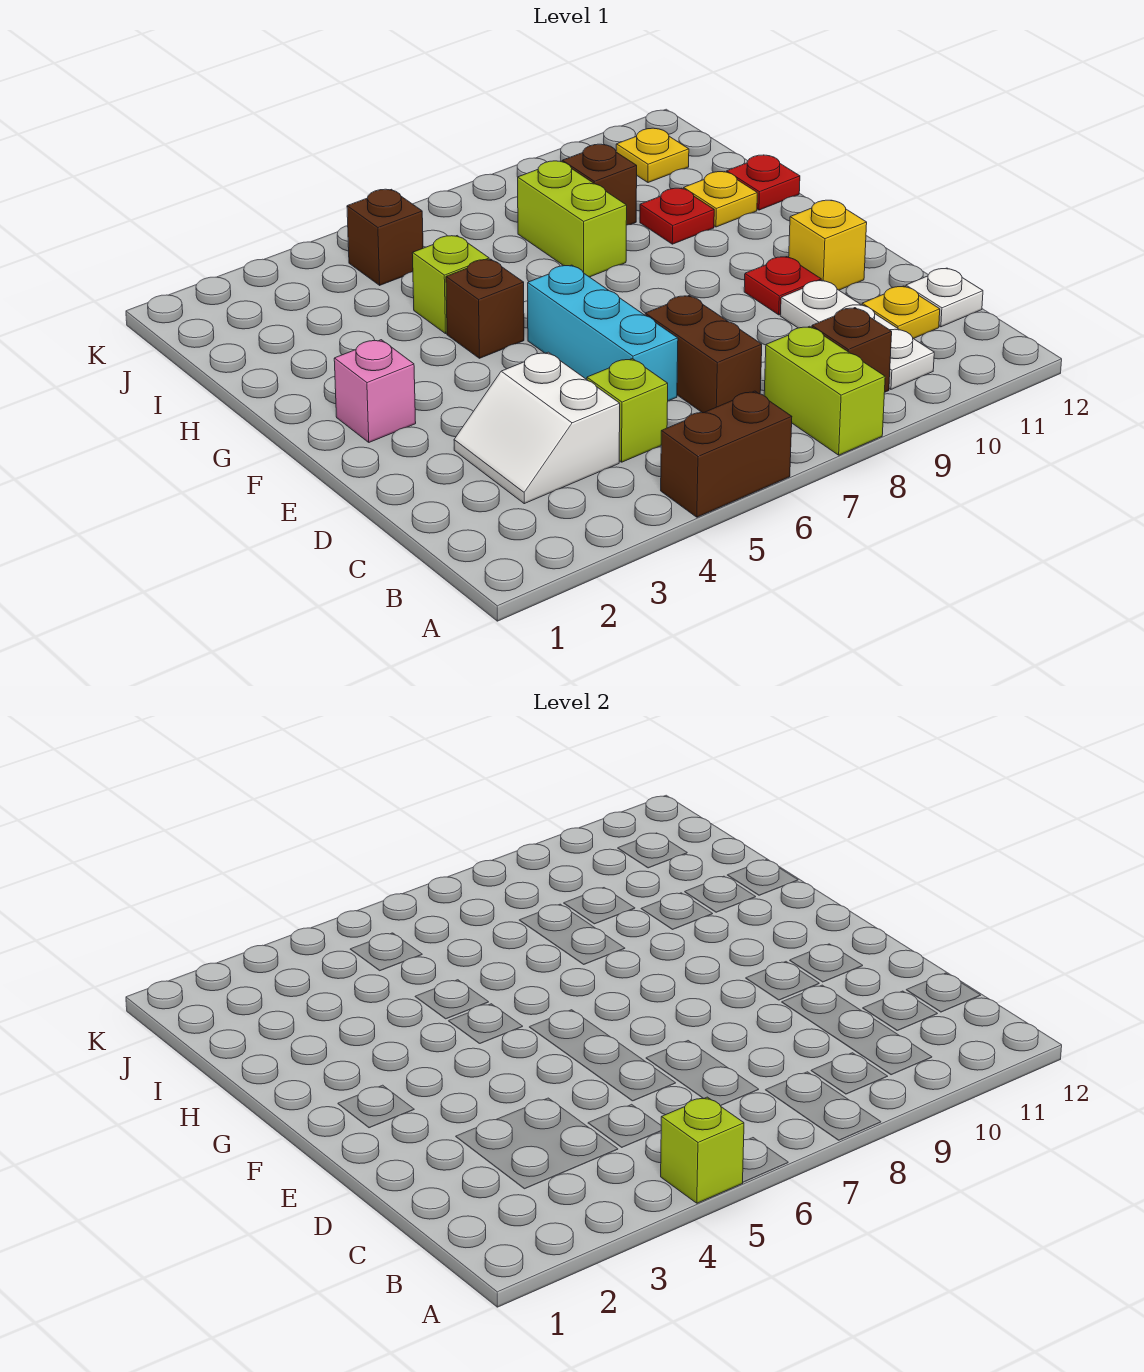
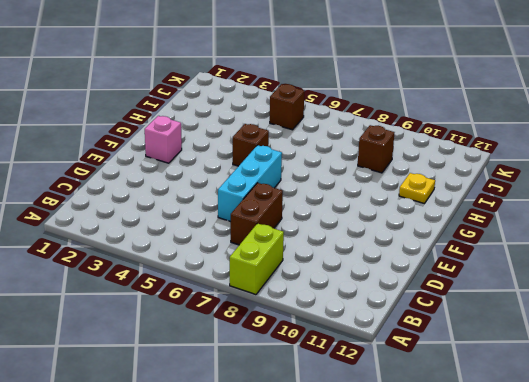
none -> brown 1x2 brick [661,391,792,517]
none -> brown 1x1 brick [812,308,892,392]
none -> white 1x3 plate [780,280,934,389]

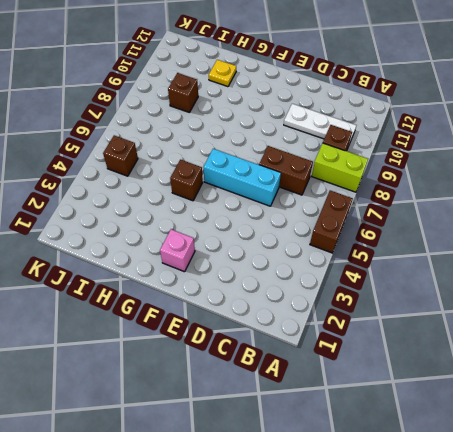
none -> white 2x2 slope [454,352,620,504]
none -> lime 1x1 brick [587,359,668,462]
none -> yellow 1x1 plate [862,286,940,339]

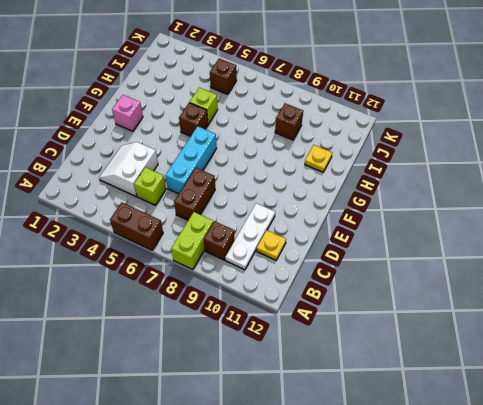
none -> white 1x1 plate [906,268,983,327]
none -> red 1x1 plate [744,257,821,315]
none -> yellow 1x1 brick [789,200,867,290]

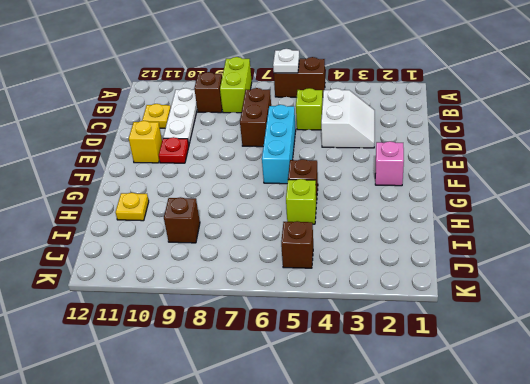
white 1x1 plate [273,49,299,73] -> white 1x1 plate moved to [906,268,983,327]
none -> lime 1x2 brick [518,161,627,277]
none -> red 1x1 plate [640,188,714,244]
none -> red 1x1 plate [727,155,800,210]

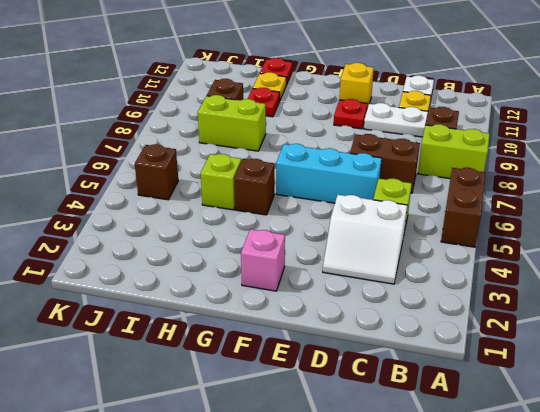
none -> yellow 1x1 plate [616,128,689,183]
none -> lime 1x1 brick [661,1097,744,1203]

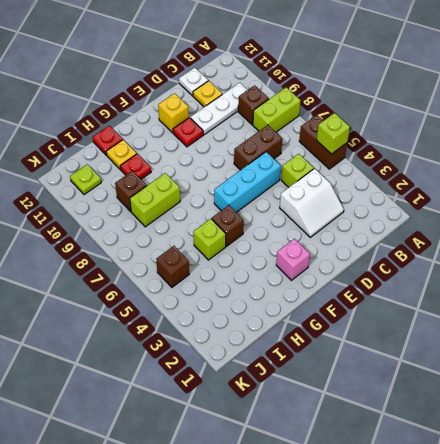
lime 1x1 plate [70,164,101,195] -> yellow 1x1 plate [616,128,689,183]

